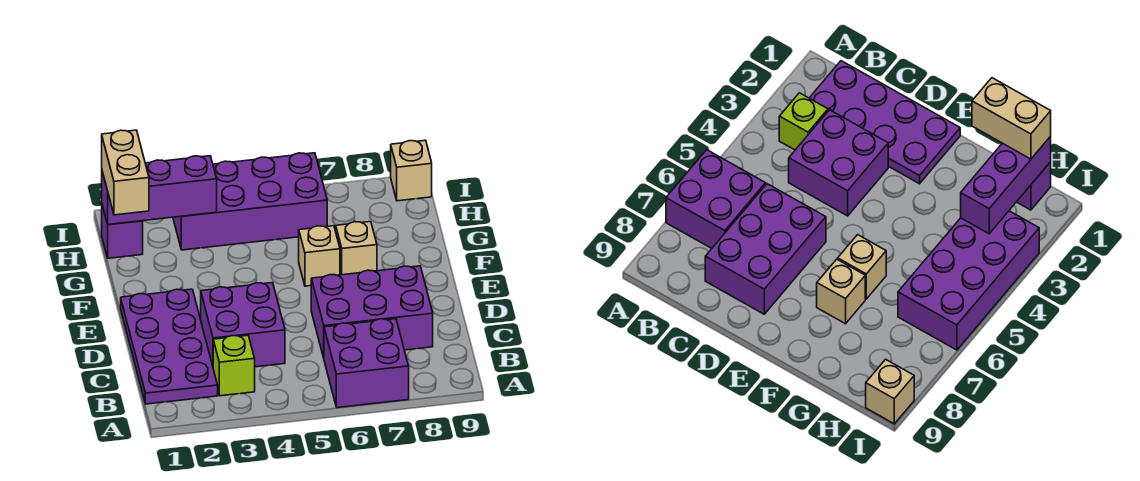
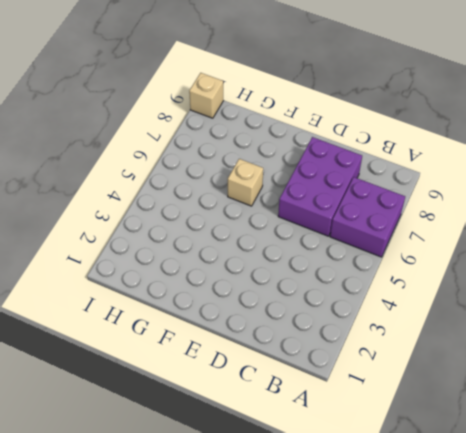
none -> purple 2x4 plate [121,289,218,404]
none -> lime 1x1 brick [213,335,255,396]
none -> purple 2x2 brick [201,283,285,367]

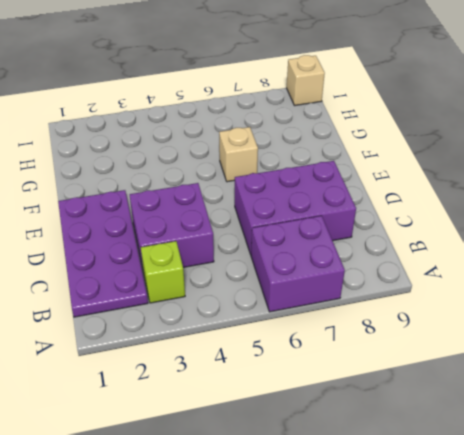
none -> tan 1x1 brick [336,222,377,275]
none -> purple 1x1 brick [102,206,143,258]
none -> purple 2x4 brick [173,153,327,250]

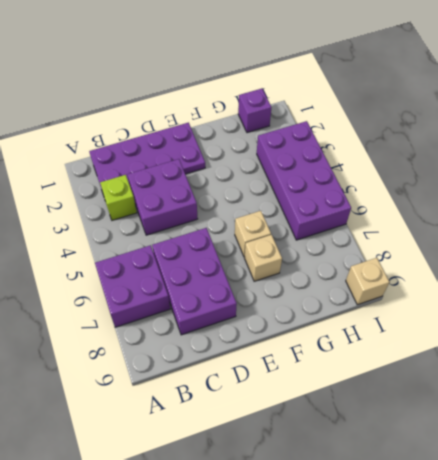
none -> purple 1x3 brick [102,156,217,225]
none -> tan 1x2 brick [102,130,149,215]

